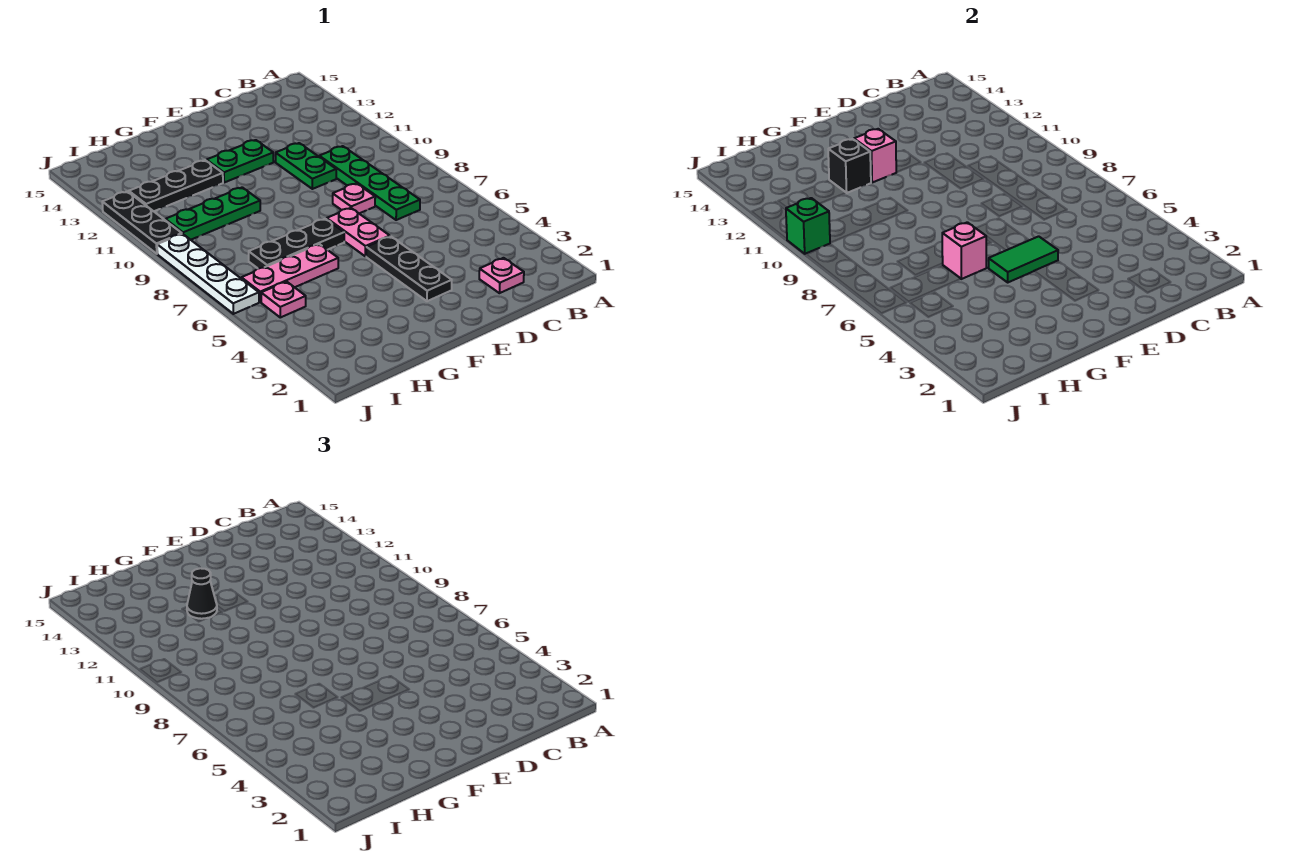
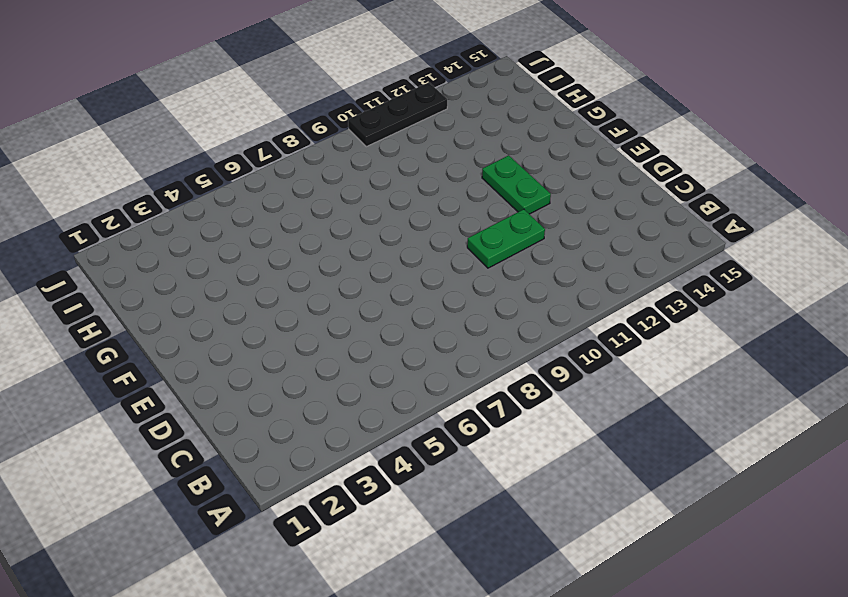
none -> pink 1x1 plate [479,258,524,293]
none -> green 1x4 plate [319,146,420,220]
none -> pink 1x1 plate [333,183,375,213]

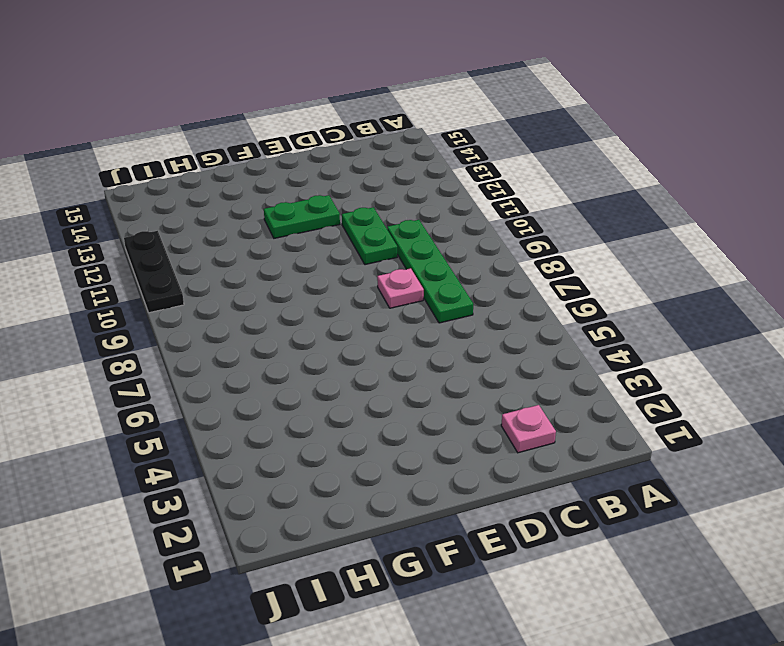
none -> black 1x3 plate [366,236,452,301]
none -> pink 1x2 plate [327,208,390,256]
none -> black 1x3 plate [249,219,344,268]

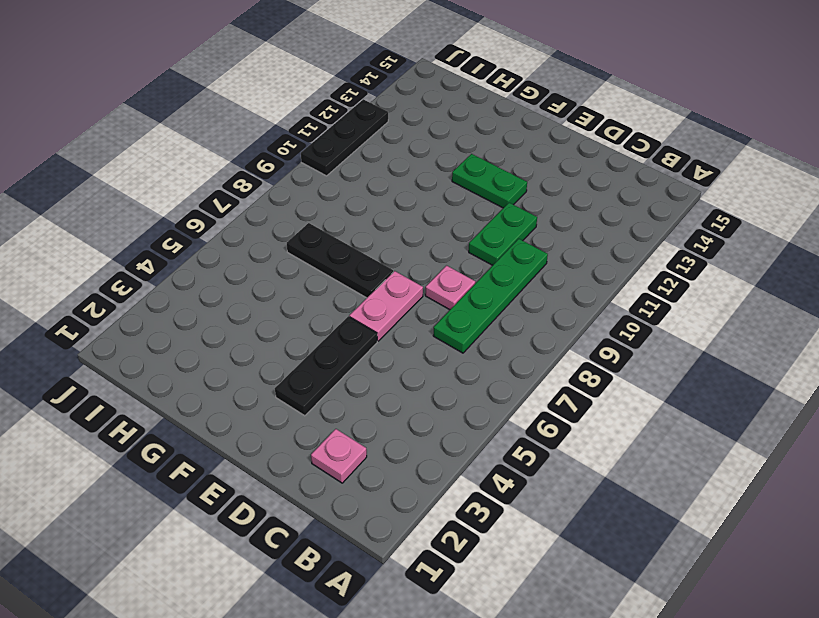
none -> pink 1x3 plate [241,244,338,302]
none -> green 1x3 plate [165,187,260,240]
none -> black 1x3 plate [129,160,223,211]

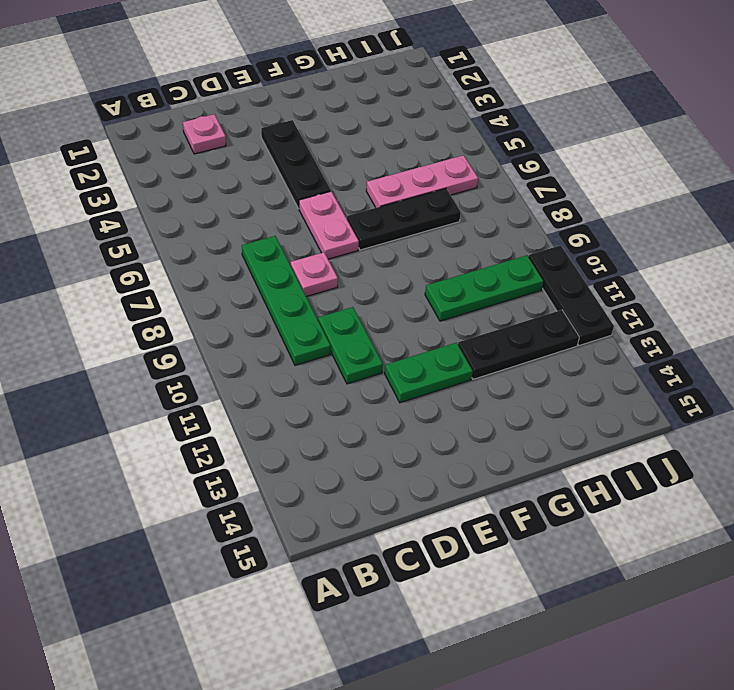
none -> pink 1x1 plate [261,282,306,317]
none -> white 1x4 plate [157,234,259,314]
none -> green 1x2 tile [988,236,1058,282]

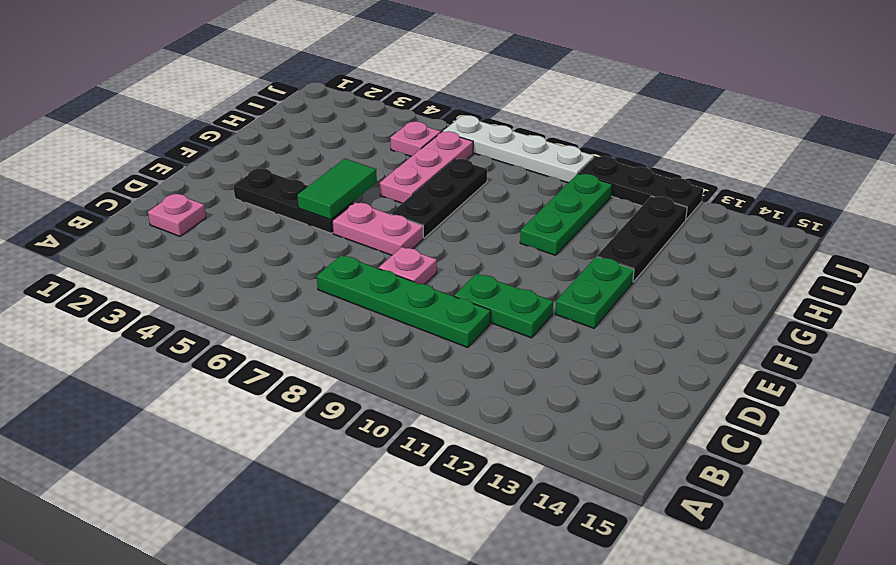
none -> pink 1x1 brick [854,129,896,182]
none -> pink 1x1 brick [942,222,987,279]
none -> black 1x1 brick [828,139,871,193]

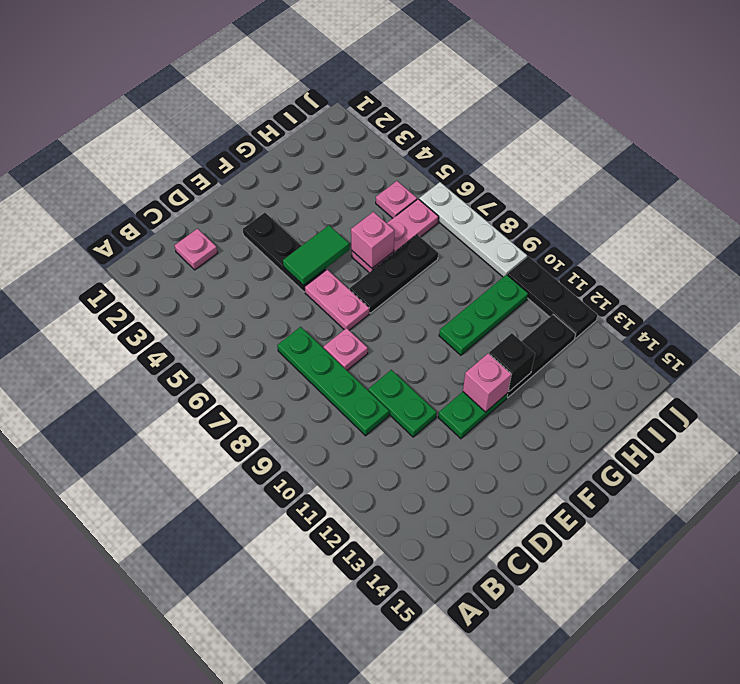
none -> green 1x1 brick [786,198,830,254]
none -> black 1x1 cone [187,568,217,619]

